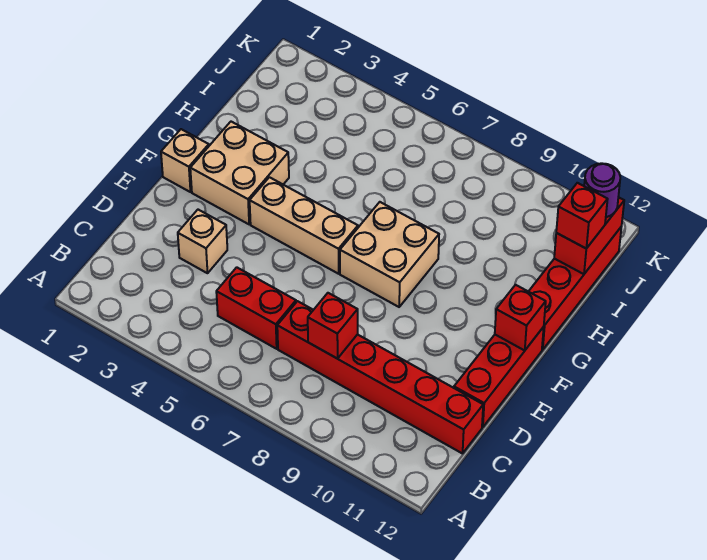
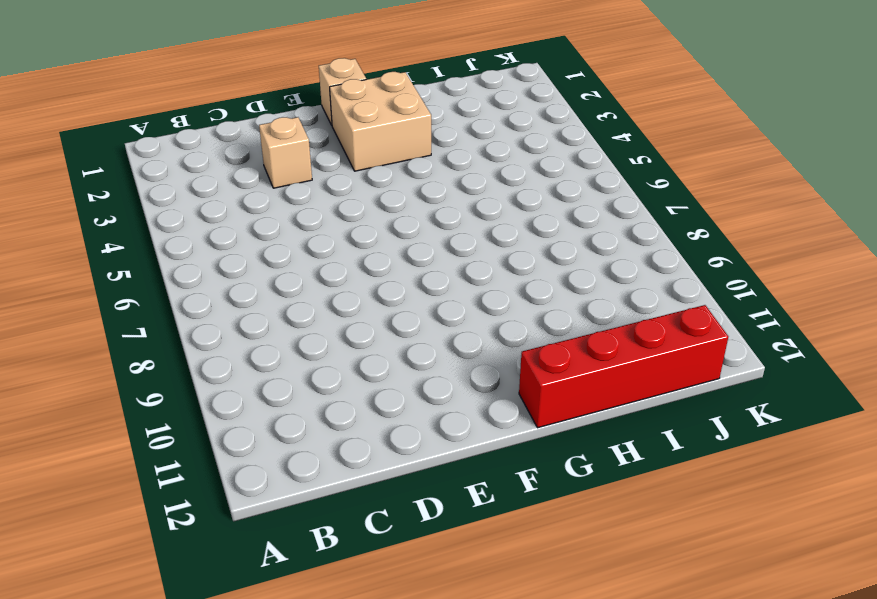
none -> red 1x2 brick [216,267,296,349]
none -> red 1x6 brick [277,301,483,454]
none -> red 1x3 brick [454,327,544,427]

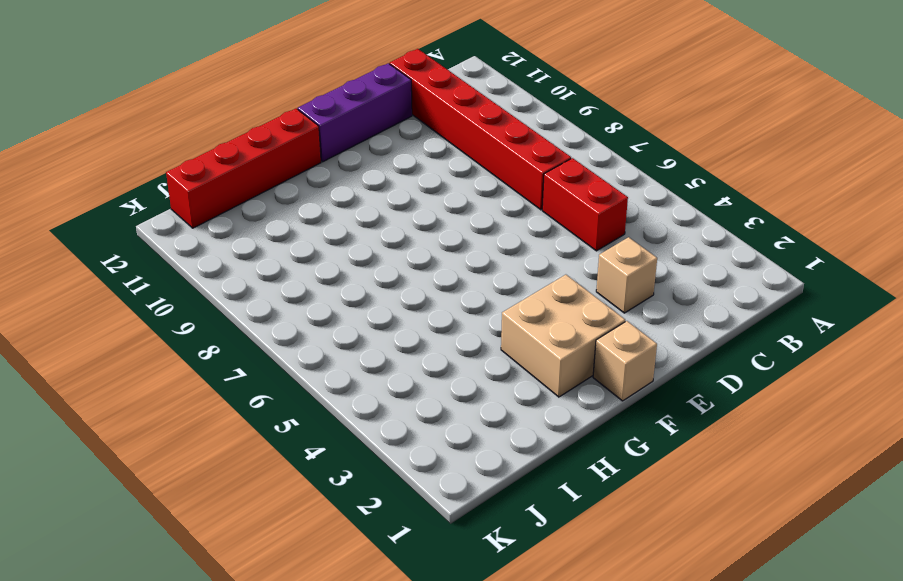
purple 1x3 brick [298,63,412,162] -> red 1x3 brick [454,327,544,427]
none -> tan 1x3 brick [250,177,358,274]
none -> tan 2x2 brick [340,202,439,307]
none -> red 1x1 brick [308,293,358,358]

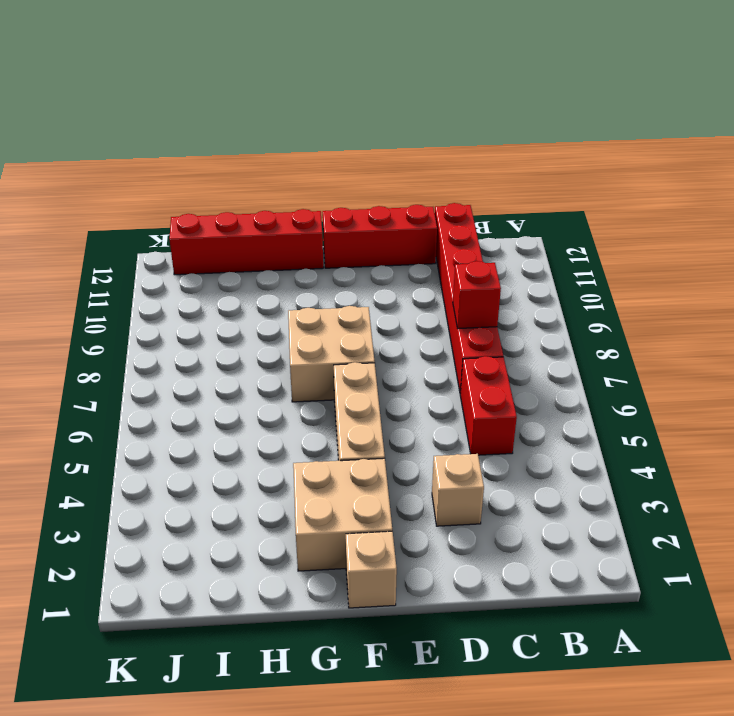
none -> red 1x1 brick [495,285,546,350]
none -> red 1x2 brick [554,197,624,274]
none -> red 1x1 brick [556,183,608,248]

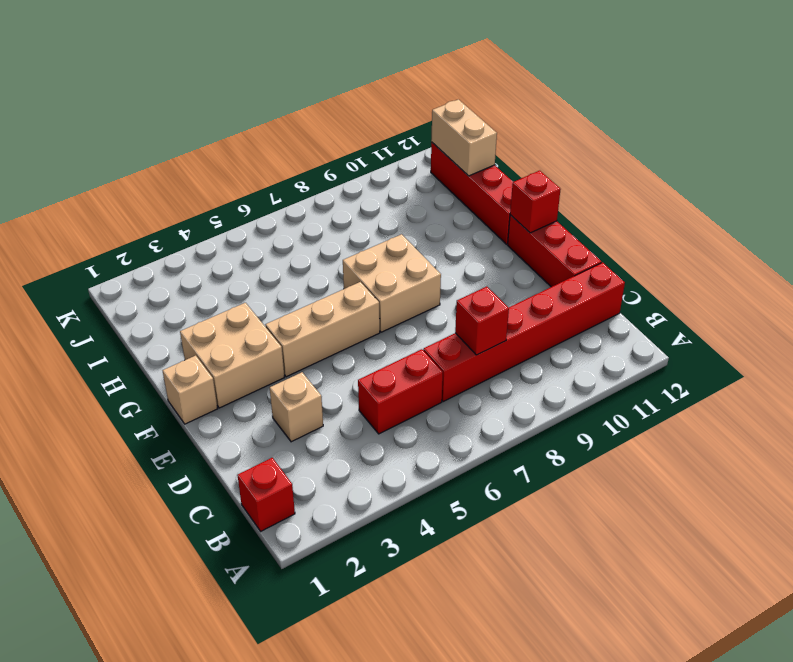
red 1x1 brick [237,458,295,531] -> red 1x1 brick moved to [556,183,608,248]
tan 1x2 brick [431,99,497,176] -> red 1x2 brick [554,197,624,274]
none -> purple 1x1 round brick [584,163,620,217]

